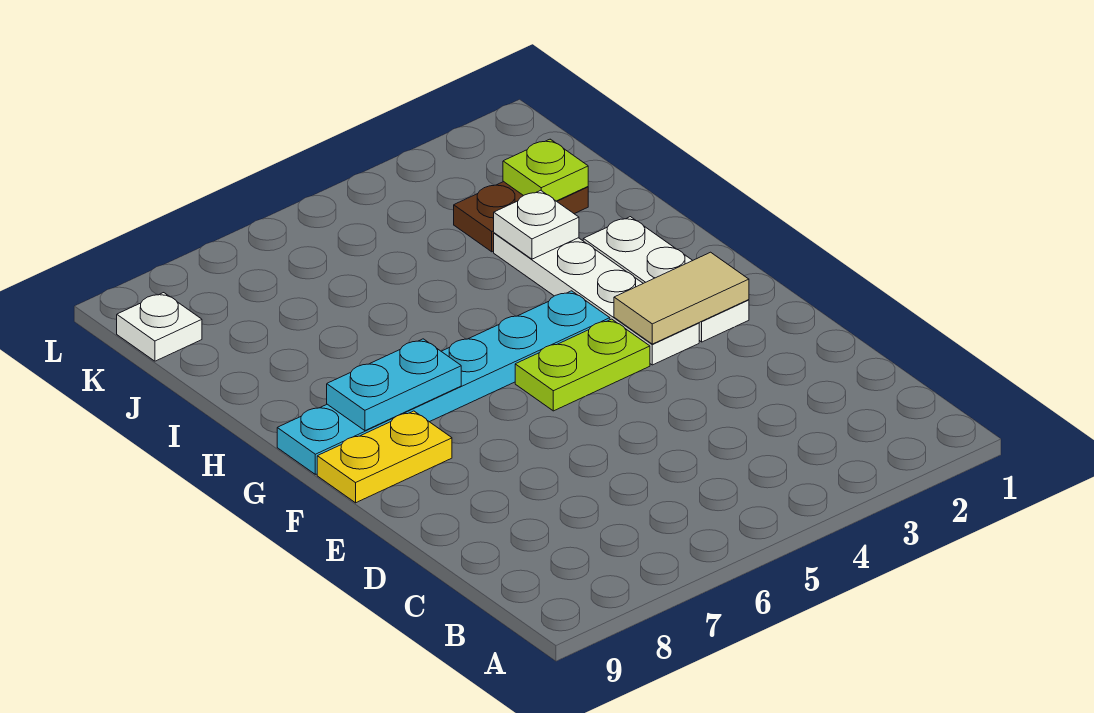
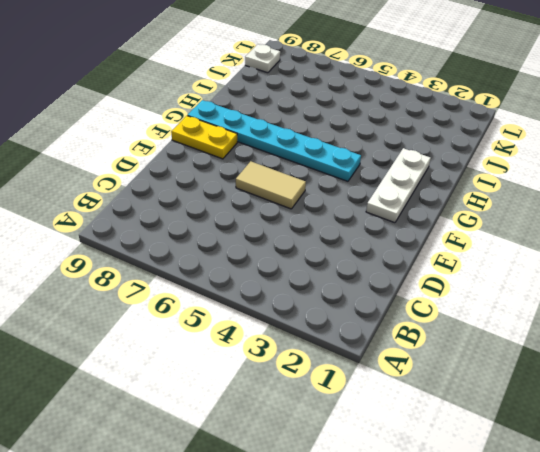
tan 1x2 tile [236,161,306,209] -> tan 1x2 tile moved to [614,252,749,344]
none -> white 1x4 plate [494,233,699,365]
none -> lime 1x2 plate [515,319,650,411]

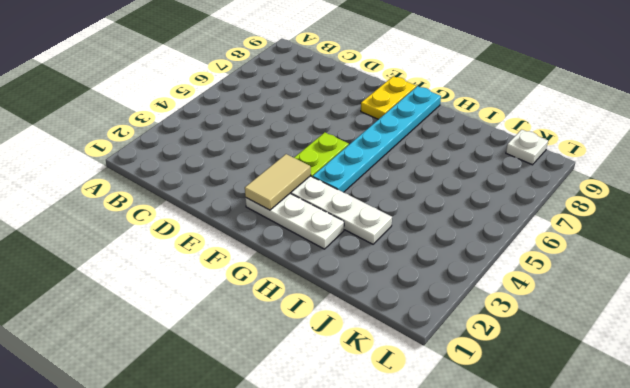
none -> brown 1x2 plate [454,182,588,252]
none -> cyan 1x2 plate [327,339,461,431]

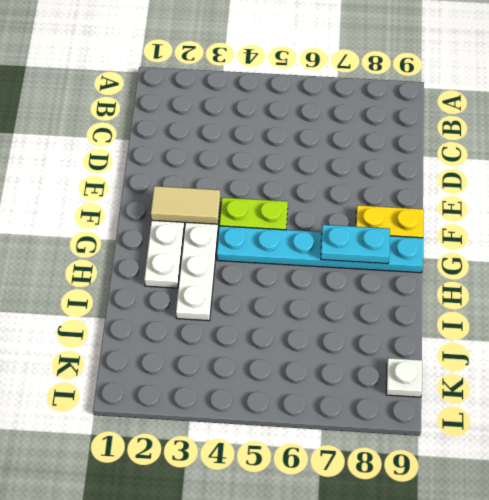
none -> brown 1x2 plate [454,182,588,252]
none -> white 1x1 plate [494,190,579,259]

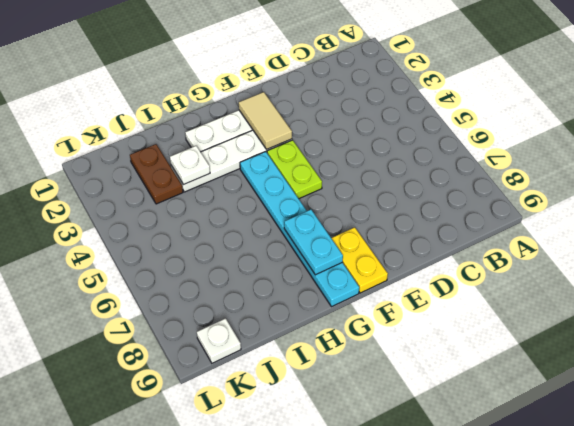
none -> lime 1x1 plate [503,139,588,201]

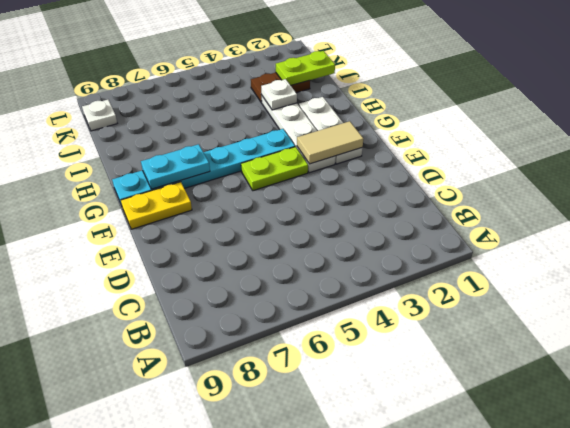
lime 1x2 plate [276,51,335,85] -> lime 1x1 plate [503,139,588,201]

